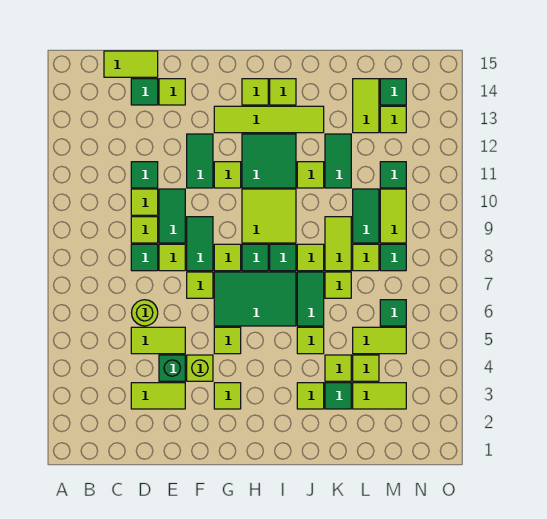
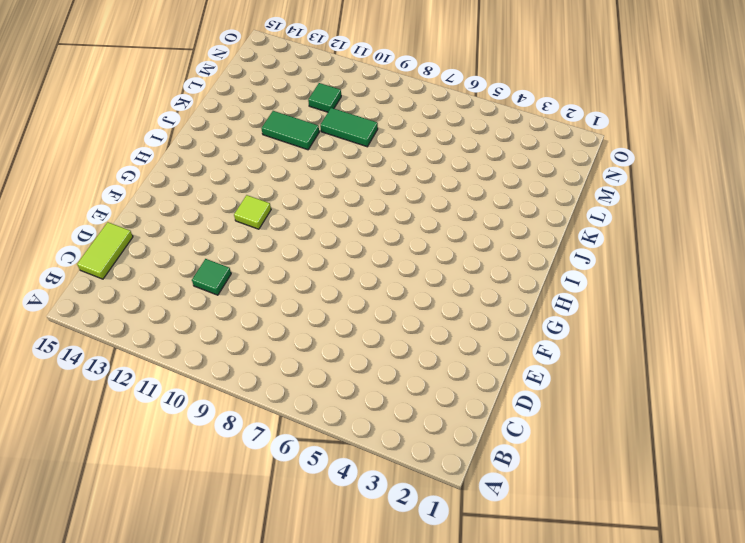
none -> lime 1x2 tile [131,383,185,409]
none -> lime 1x2 tile [131,327,185,354]
none -> lime 1x1 round brick [132,300,158,326]
none -> green 1x1 tile [131,244,158,271]

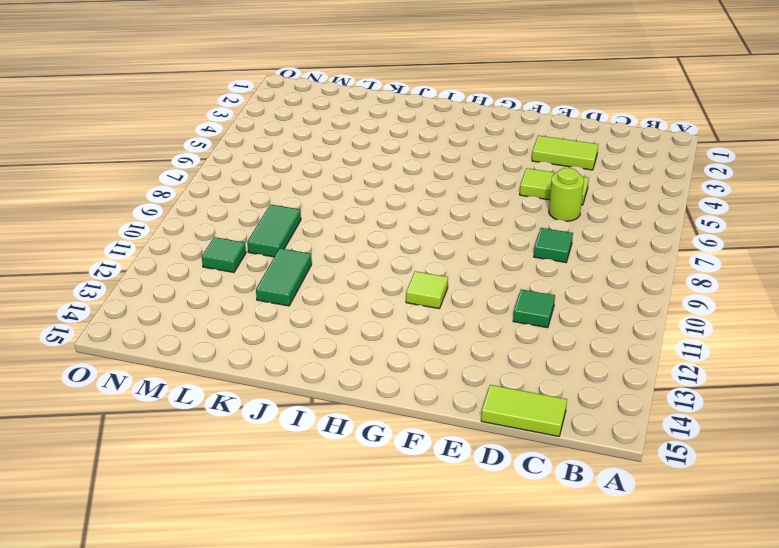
none -> lime 1x1 tile [131,217,158,243]
none -> lime 1x1 tile [131,189,158,215]
none -> green 1x1 tile [131,79,158,105]
none -> green 1x1 brick [159,355,185,381]

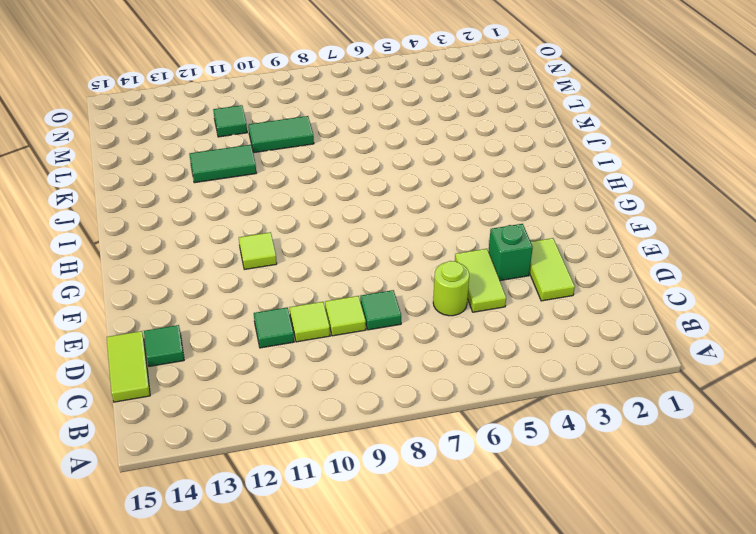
none -> lime 1x1 tile [159,244,185,271]
none -> green 1x2 tile [159,189,185,243]
none -> lime 1x1 tile [159,79,185,105]
none -> lime 1x1 brick [187,355,213,381]

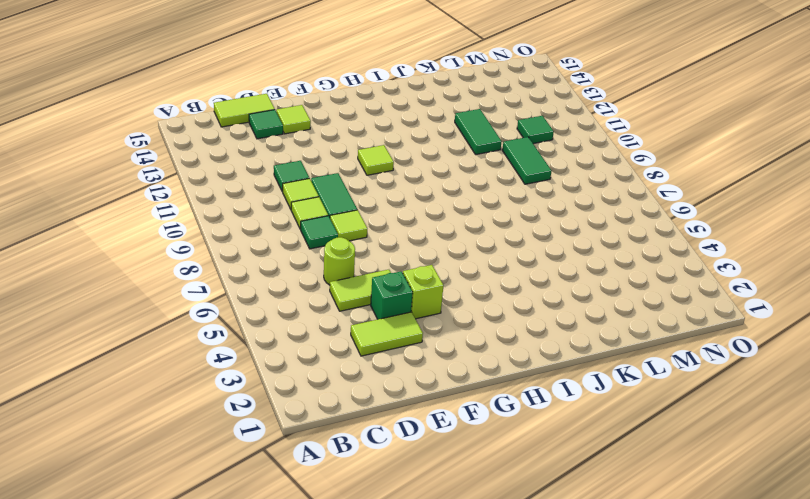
none -> lime 1x1 tile [187,272,213,298]
none -> green 1x2 tile [187,217,213,271]
none -> green 1x2 tile [187,134,213,188]
none -> lime 1x1 tile [214,383,241,409]

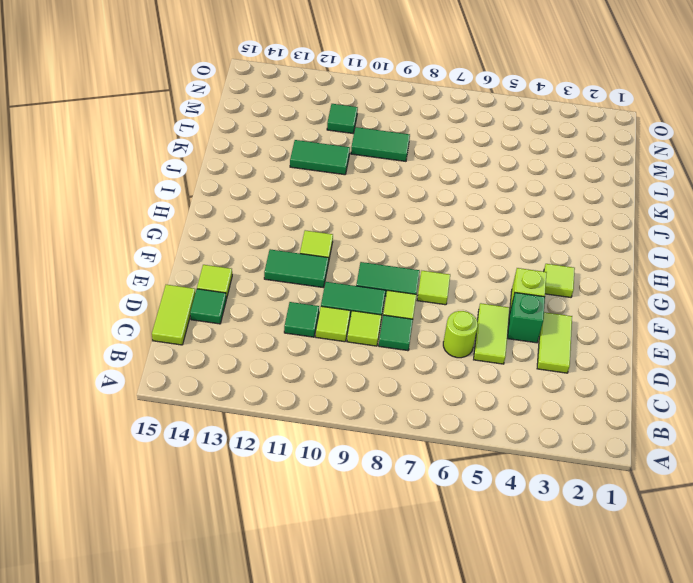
none -> lime 1x1 tile [214,327,241,354]
none -> green 2x3 tile [214,272,296,326]
none -> lime 1x1 tile [214,244,241,271]
none -> lime 1x4 tile [214,106,324,133]

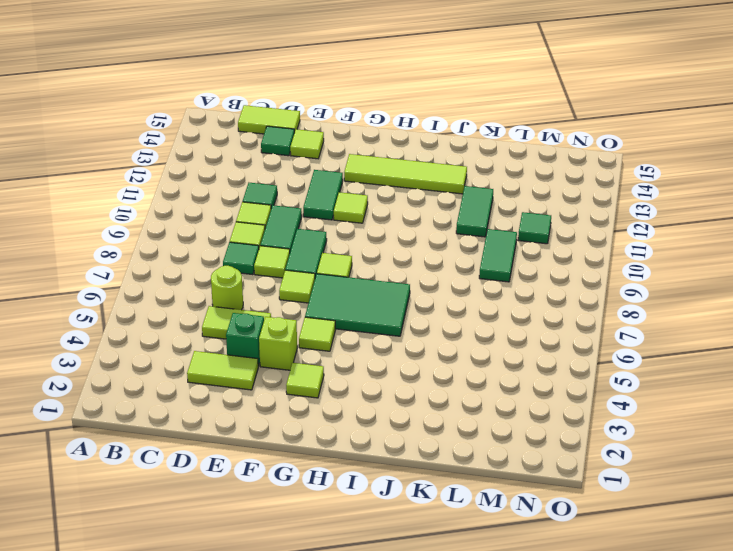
none -> green 1x1 tile [242,244,268,271]
none -> lime 2x2 tile [242,189,296,243]
none -> green 2x2 tile [242,134,296,188]
none -> lime 1x1 tile [242,79,268,105]

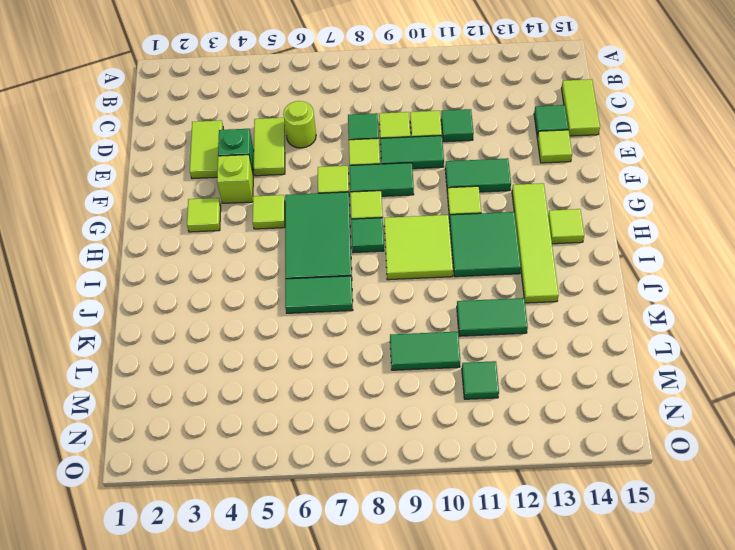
none -> green 1x1 tile [270,244,296,271]
none -> lime 1x1 tile [270,79,296,105]
none -> lime 1x1 tile [297,383,324,409]
none -> lime 1x1 tile [297,327,324,354]

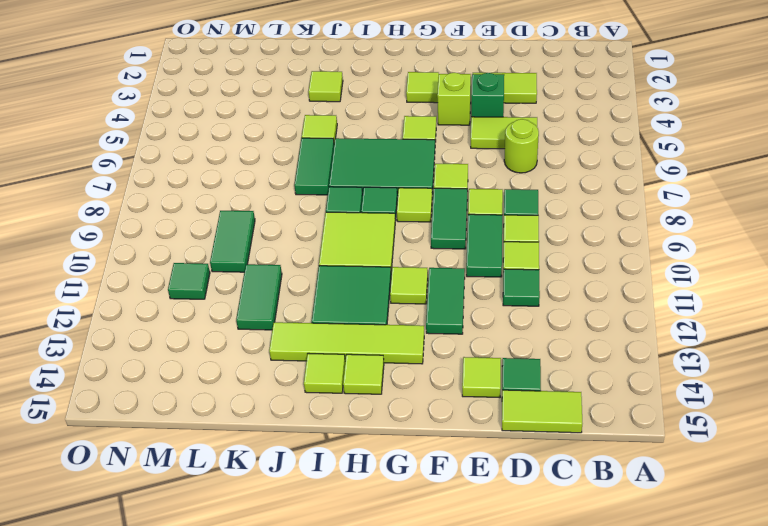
none -> lime 1x1 tile [297,244,324,271]
none -> lime 1x1 tile [297,162,324,188]
none -> green 1x1 tile [325,383,351,409]
none -> lime 1x1 tile [325,355,351,381]

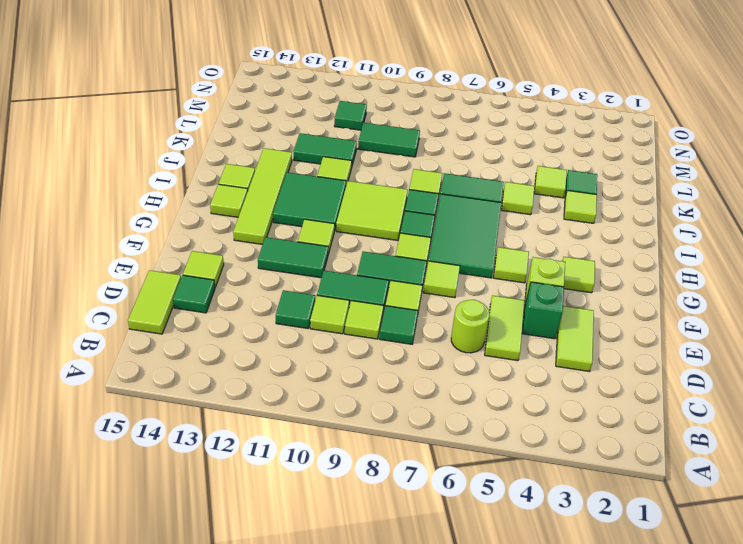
none -> lime 1x1 tile [325,272,351,298]
none -> lime 1x2 tile [325,217,351,271]
none -> lime 1x2 tile [353,383,406,409]
none -> lime 1x1 tile [353,355,379,381]

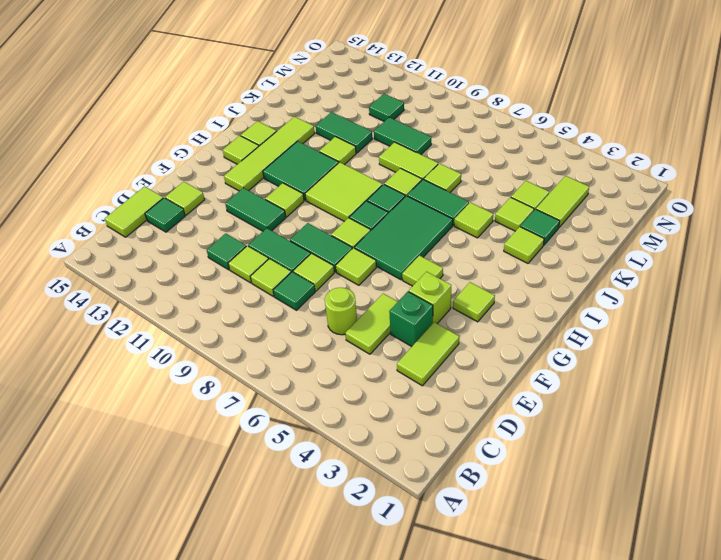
none -> lime 1x2 tile [353,327,406,354]
none -> lime 1x1 tile [353,244,379,271]
none -> lime 1x2 tile [353,79,379,133]
none -> green 1x1 tile [380,300,406,326]

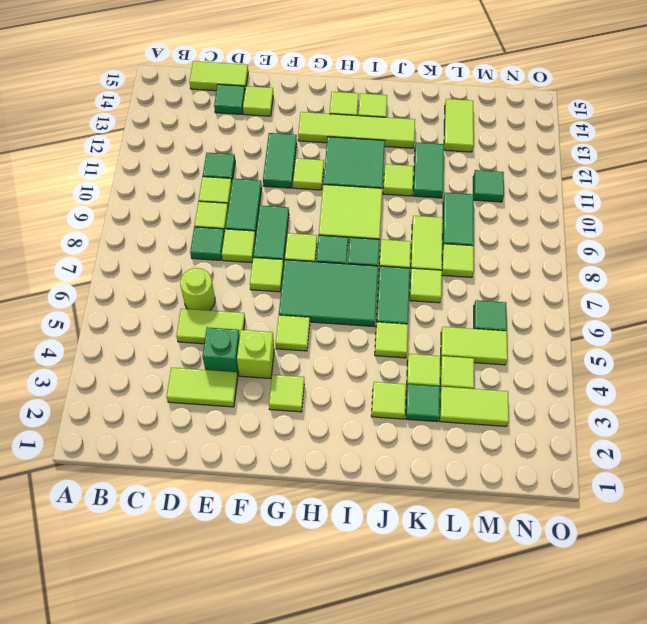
none -> green 1x1 tile [380,244,406,271]
none -> lime 1x2 tile [380,189,406,243]
none -> lime 1x1 tile [380,106,406,133]
none -> green 1x1 tile [380,79,406,105]

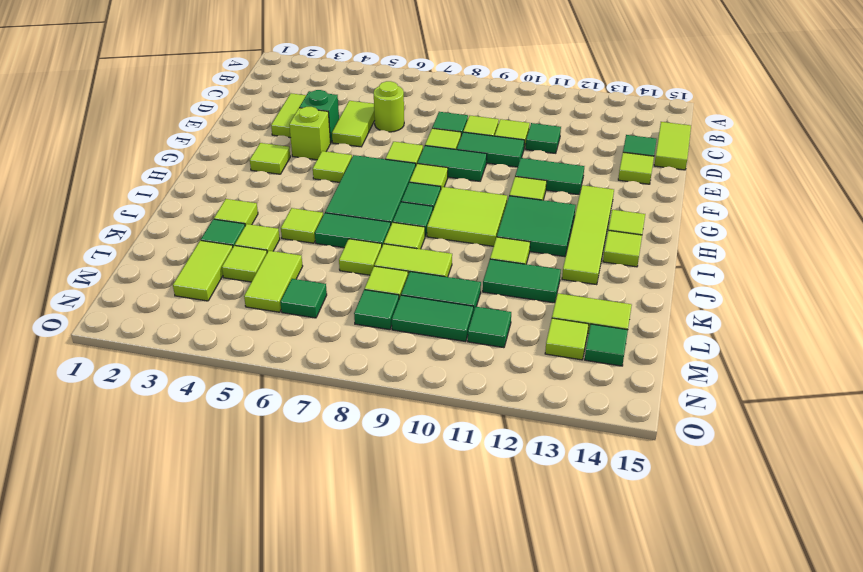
green 1x2 tile [392,295,474,342] -> lime 1x2 tile [380,189,406,243]

